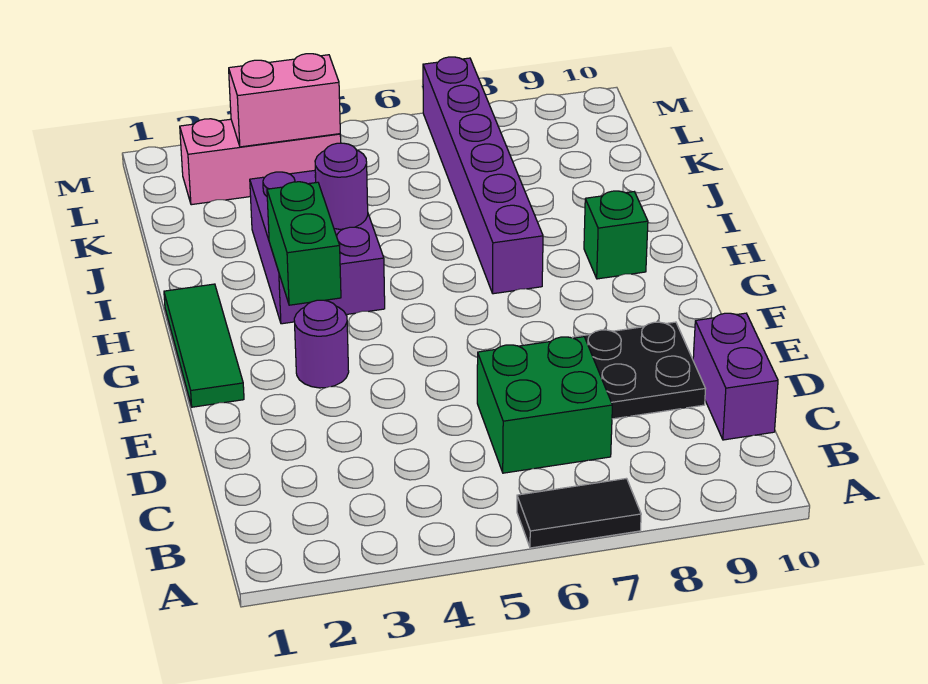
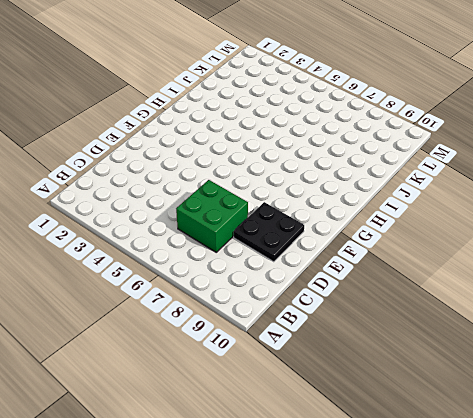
none -> black 1x2 tile [517,478,641,548]
none -> purple 1x2 brick [693,313,778,440]
none -> green 1x3 tile [164,284,244,407]

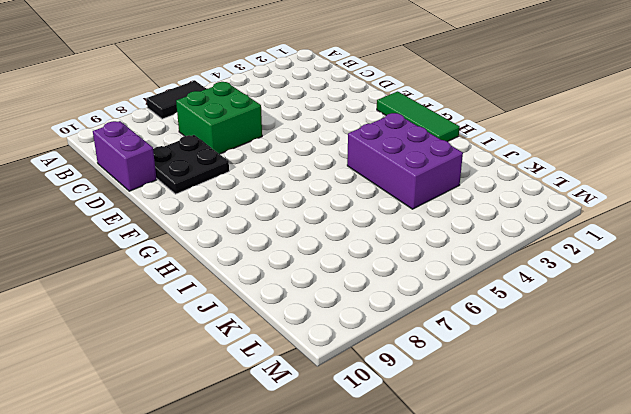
none -> purple 1x1 round brick [294,300,349,388]
none -> purple 1x6 brick [423,57,543,294]
none -> green 1x1 brick [584,191,648,279]

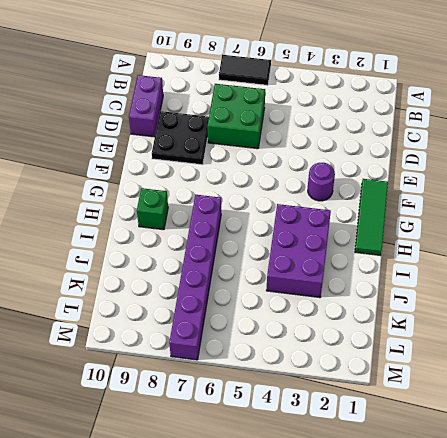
none -> pink 1x3 brick [180,119,341,205]
none -> green 1x2 brick [267,182,341,305]
none -> purple 1x1 round brick [315,143,368,229]

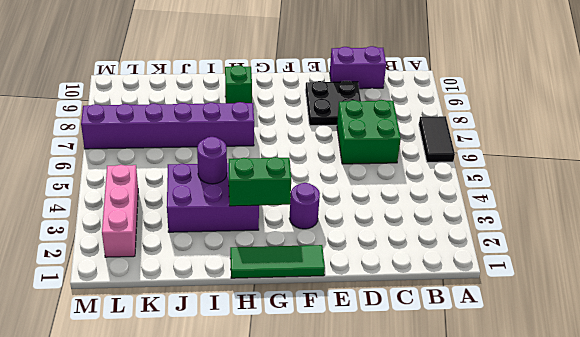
none -> pink 1x2 brick [229,54,340,147]

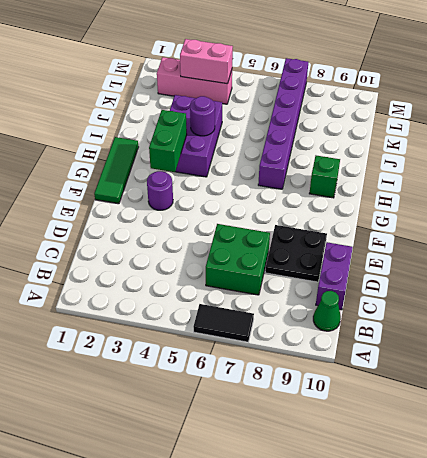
green 1x1 cone [313,291,341,331] -> none

